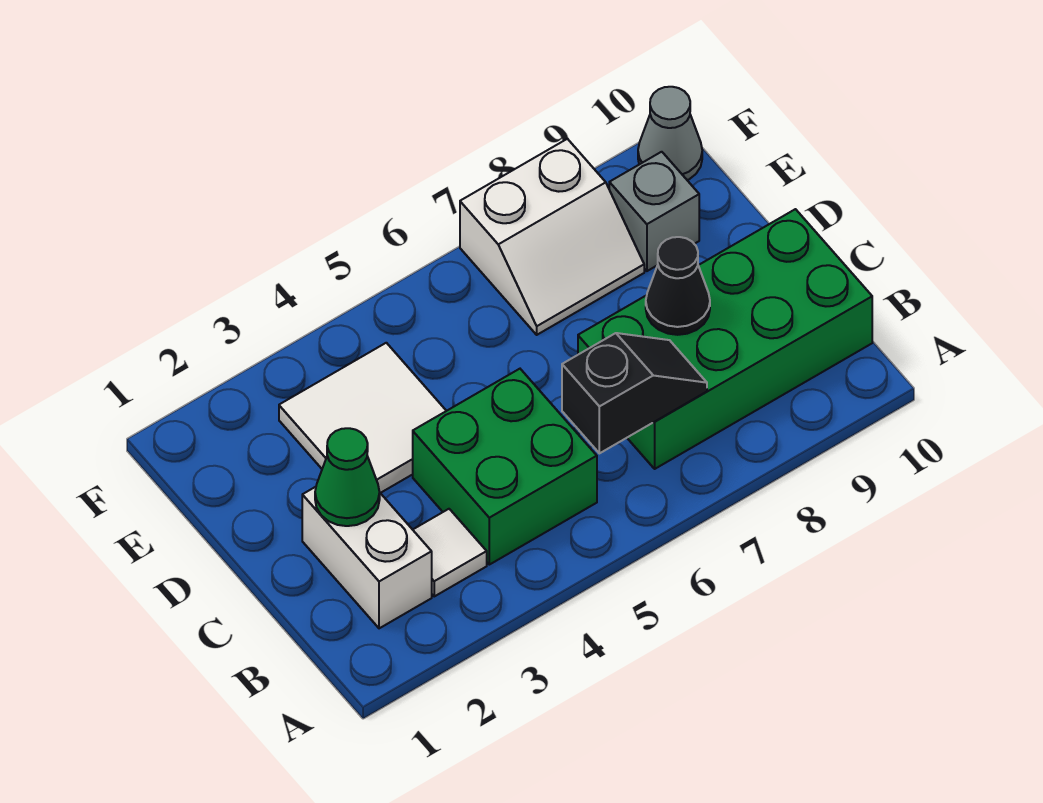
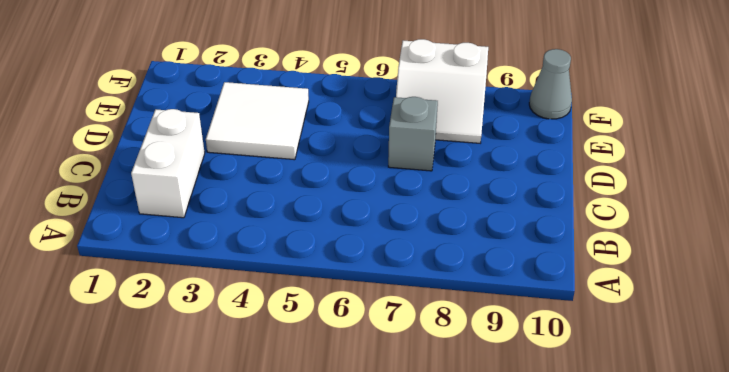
grey 1x1 brick [388,97,438,171] -> grey 1x1 brick moved to [609,152,699,271]
none -> white 1x1 tile [413,509,487,596]
none -> green 2x2 brick [413,369,597,565]

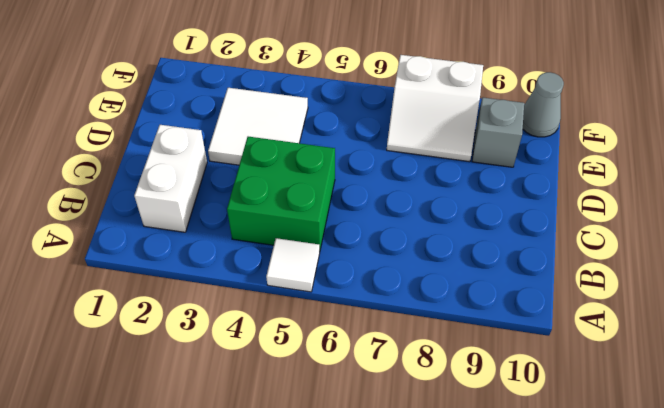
white 1x1 tile [266,238,320,292] -> white 1x1 tile moved to [413,509,487,596]
none -> green 2x4 brick [578,209,872,469]
none -> black 1x2 slope [562,333,707,453]

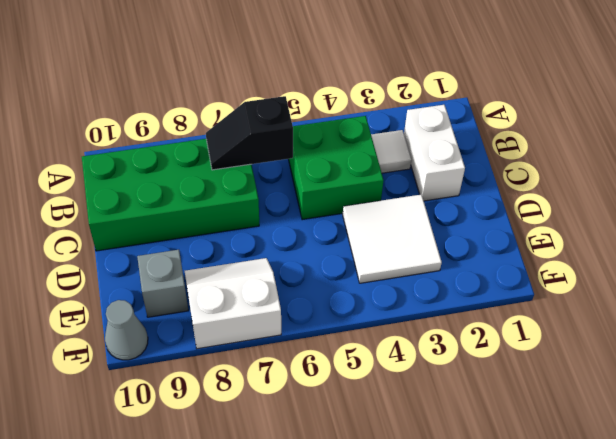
none -> green 1x1 cone [315,428,380,526]
none -> black 1x1 cone [646,237,710,335]

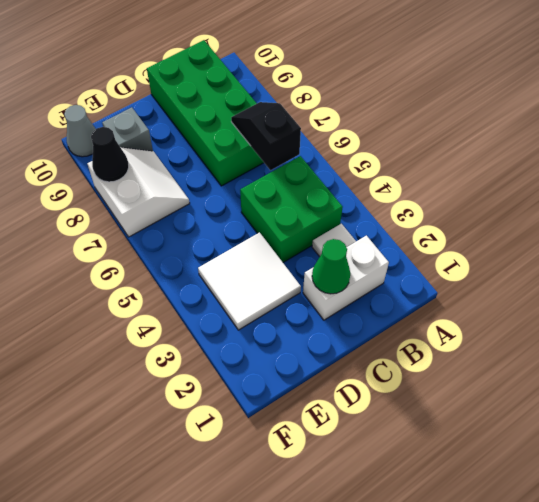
black 1x1 cone [91,127,129,182] -> black 1x1 cone moved to [646,237,710,335]

